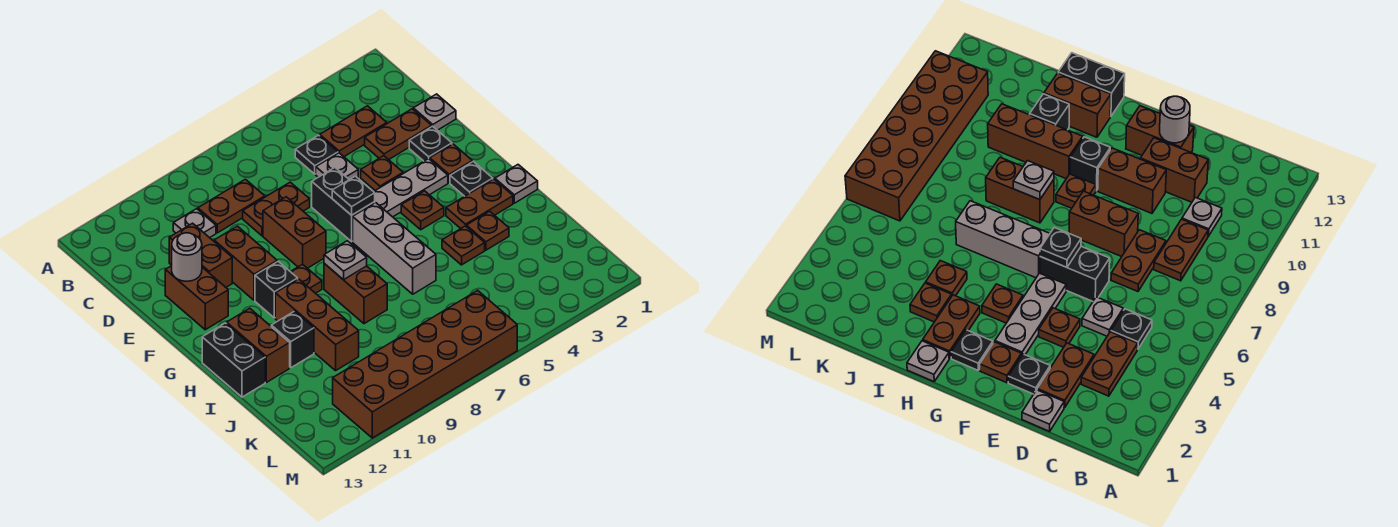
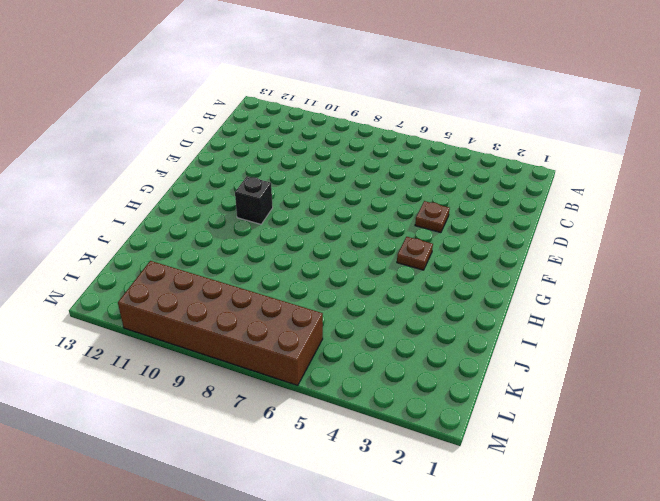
none -> brown 1x2 plate [320,106,387,157]
none -> black 1x1 plate [295,135,338,174]
none -> brown 1x2 plate [198,179,265,233]
none -> grey 1x1 plate [173,209,216,238]

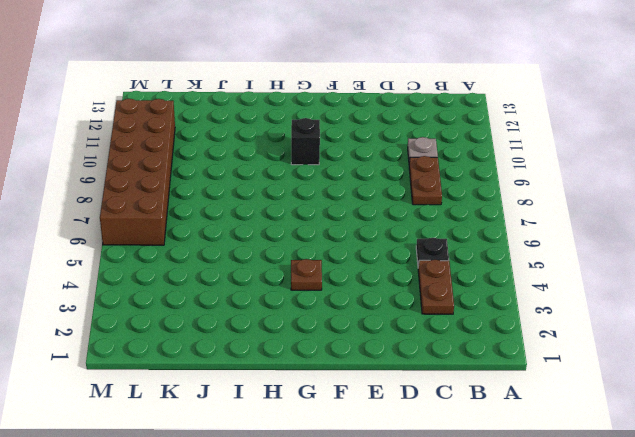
none -> grey 1x1 plate [413,94,456,130]
none -> brown 1x2 plate [365,109,432,160]
none -> grey 1x1 plate [316,153,358,180]
none -> brown 1x2 plate [243,182,310,236]

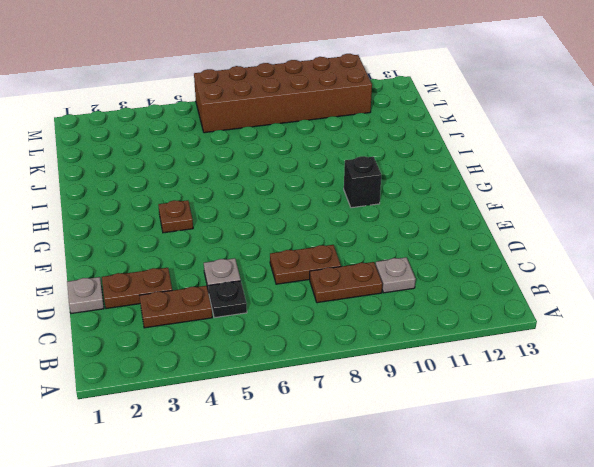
none -> brown 1x2 brick [169,223,232,287]
none -> black 1x1 plate [409,126,452,161]
none -> brown 1x1 plate [361,156,403,190]
none -> black 1x2 brick [312,168,375,241]

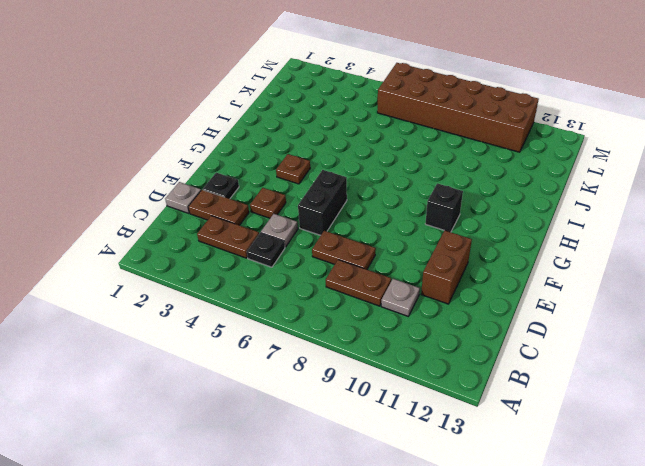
none -> brown 1x2 brick [263,197,326,268]
none -> brown 1x2 brick [214,226,277,300]
none -> brown 1x2 brick [165,266,228,330]
none -> brown 1x1 plate [430,144,472,183]

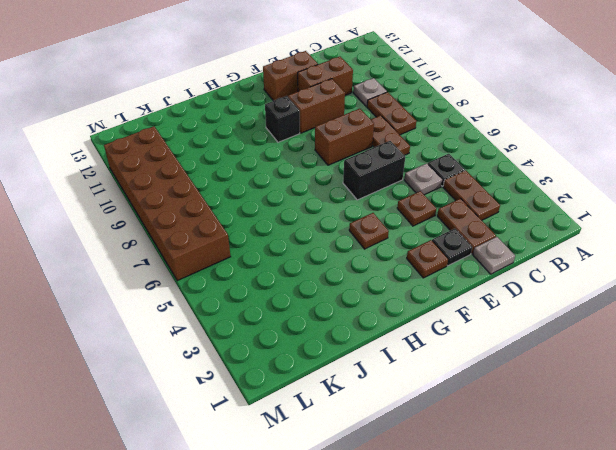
none -> grey 1x3 plate [374,159,448,217]
none -> black 1x1 plate [450,161,493,196]
none -> grey 1x3 brick [353,203,436,294]
none -> brown 1x1 plate [291,264,322,293]

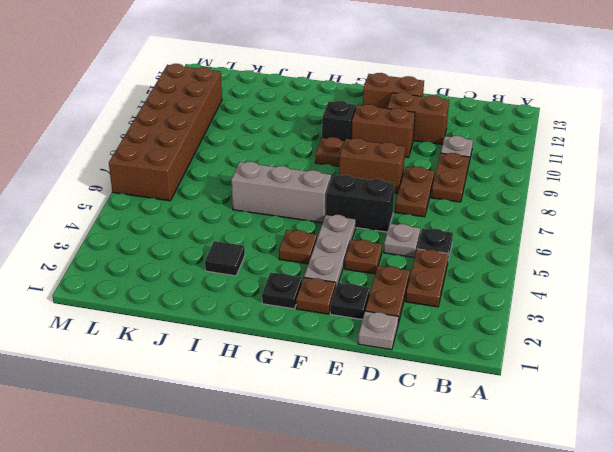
black 1x1 tile [205,241,245,276] -> brown 1x1 plate [466,211,509,250]
none -> grey 1x1 plate [495,165,538,203]
none -> brown 1x2 plate [446,179,513,229]
none -> brown 1x2 brick [324,264,387,324]
none -> brown 1x3 brick [275,279,359,371]

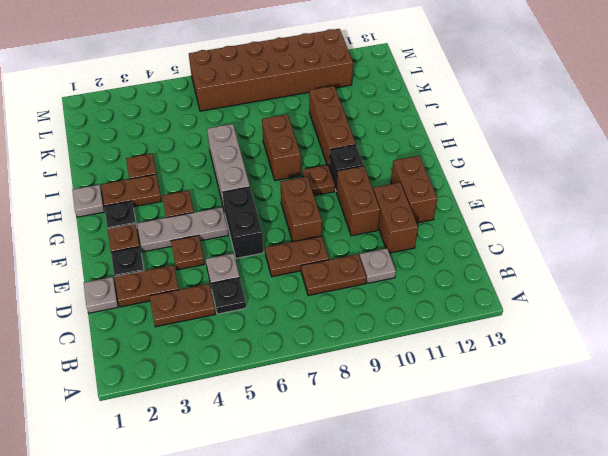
none -> brown 1x2 brick [227,308,290,382]
none -> black 1x2 brick [202,323,265,397]
none -> brown 1x1 plate [442,226,485,265]
none -> black 1x1 brick [271,311,314,368]

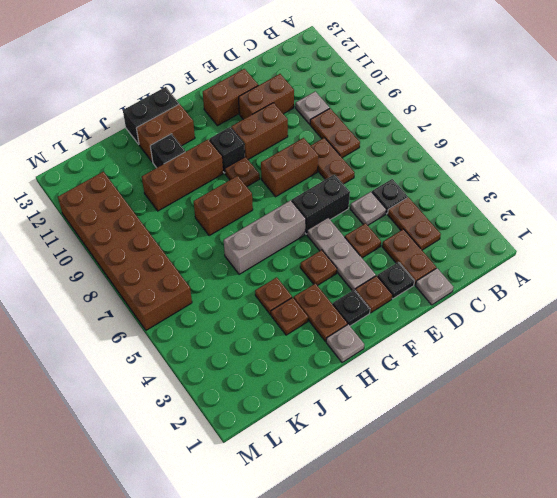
none -> grey 1x1 round brick [172,233,202,281]
none -> black 1x1 plate [332,176,375,215]
none -> grey 1x1 plate [324,241,367,280]

